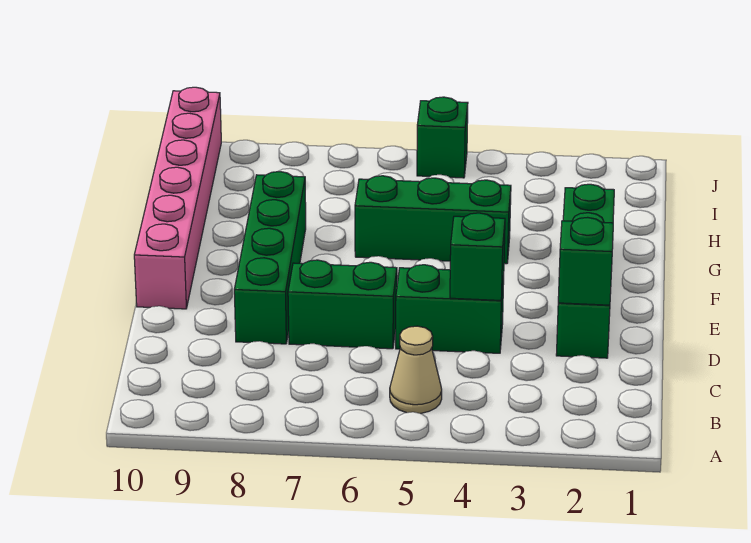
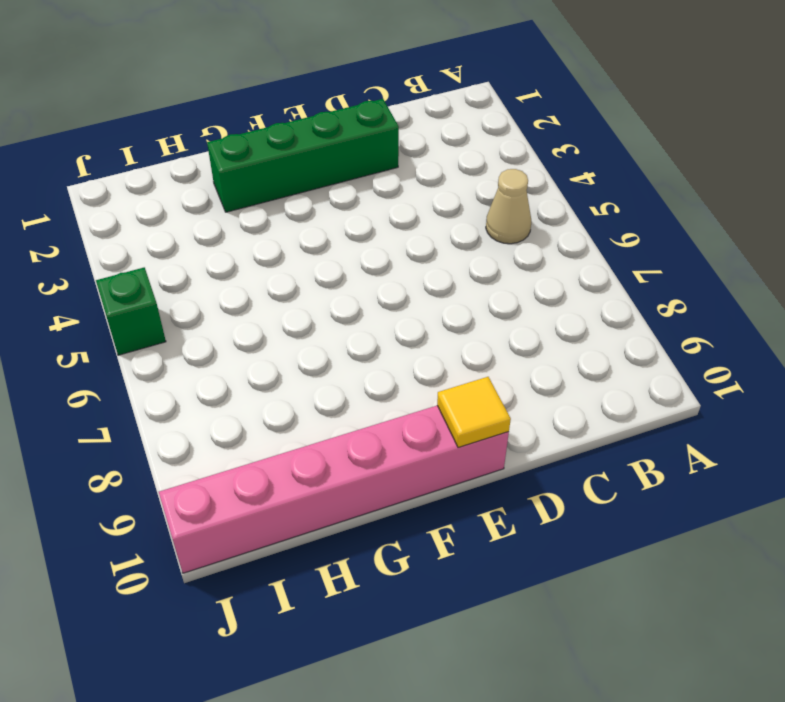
yellow 1x1 tile [437,377,511,447] -> none
none -> green 1x2 brick [396,265,504,353]
none -> green 1x2 brick [288,260,397,349]

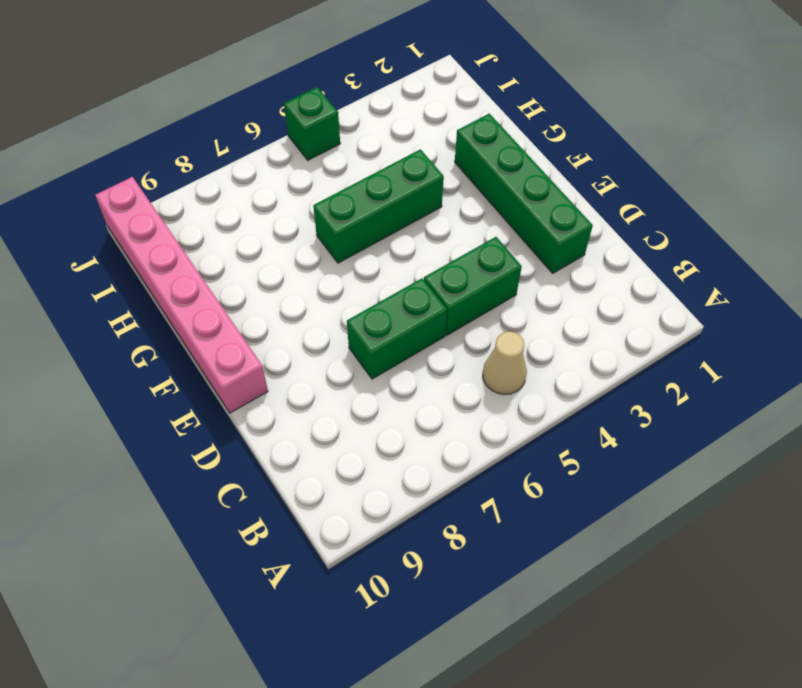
none -> green 1x4 brick [234,172,306,344]
none -> green 1x1 brick [558,217,613,305]

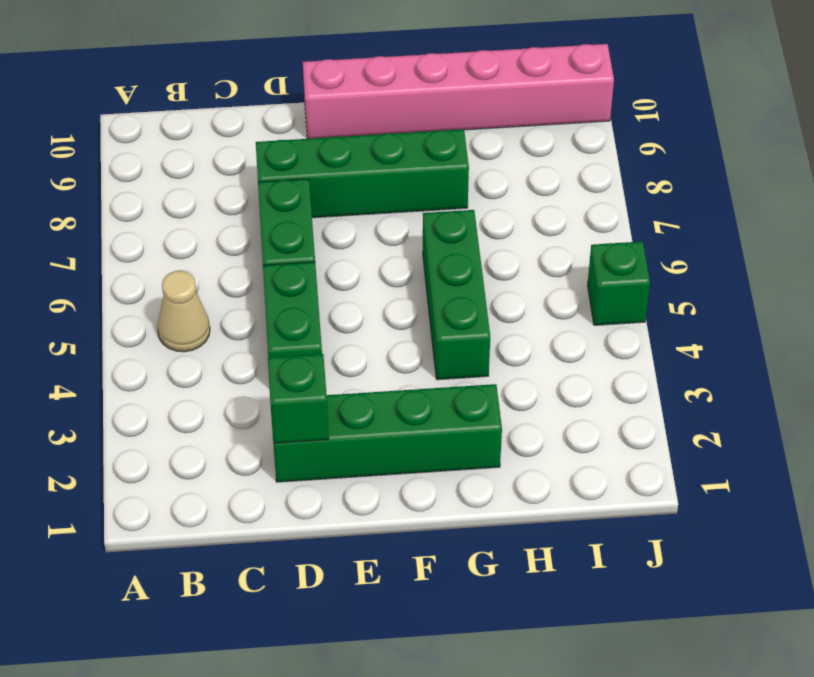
none -> green 1x1 brick [450,213,505,300]

